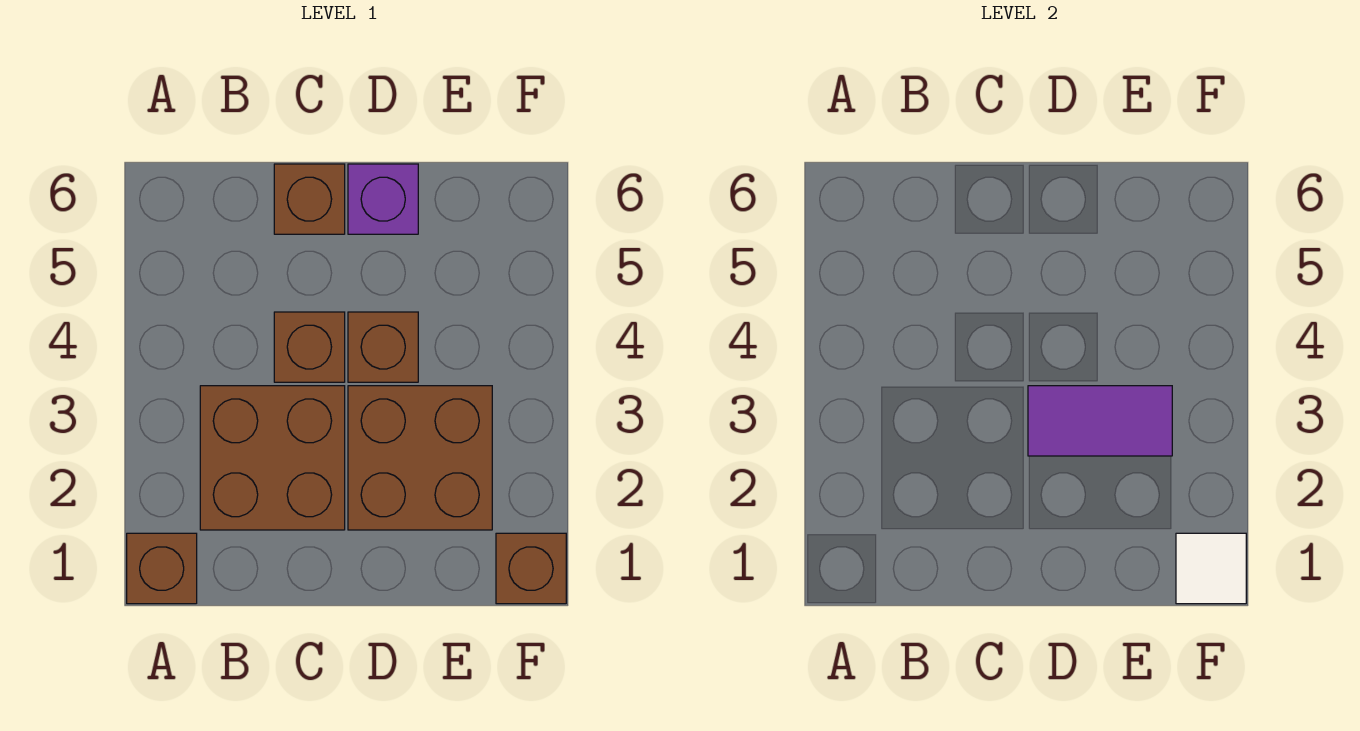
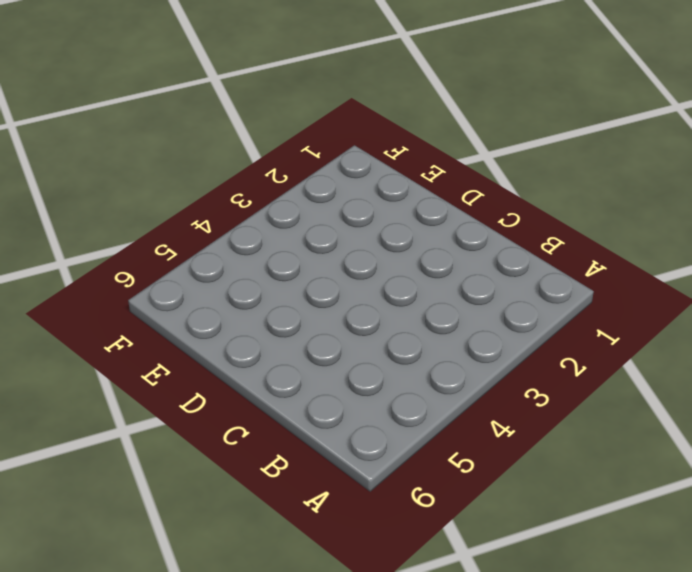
none -> brown 1x1 brick [127,533,197,604]
none -> brown 2x2 brick [200,386,345,530]

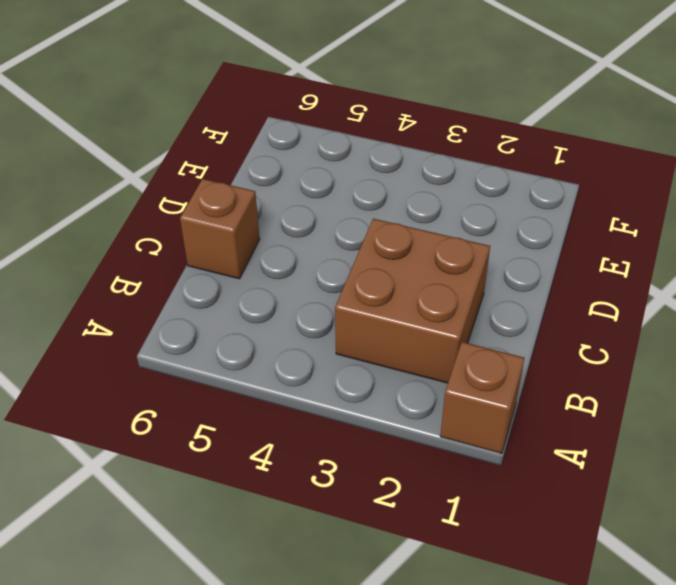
none -> brown 1x1 brick [274,312,345,382]
none -> brown 2x2 brick [348,386,492,530]

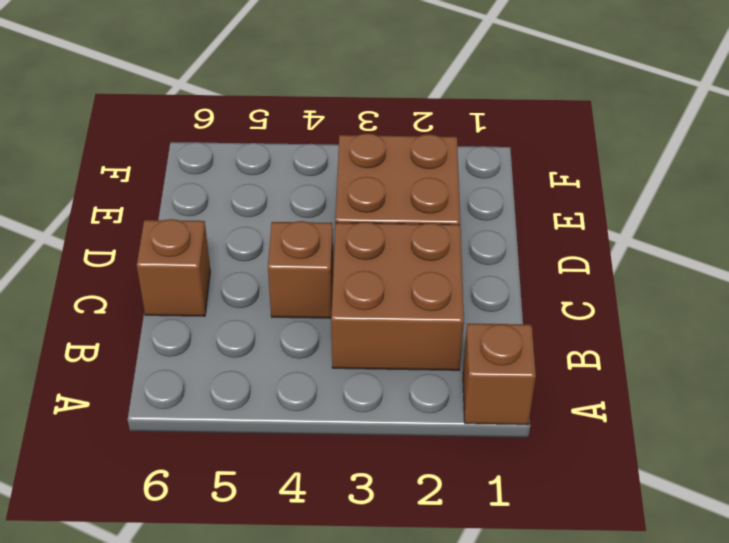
none -> brown 1x1 brick [348,312,418,382]
none -> purple 1x1 brick [348,164,418,234]

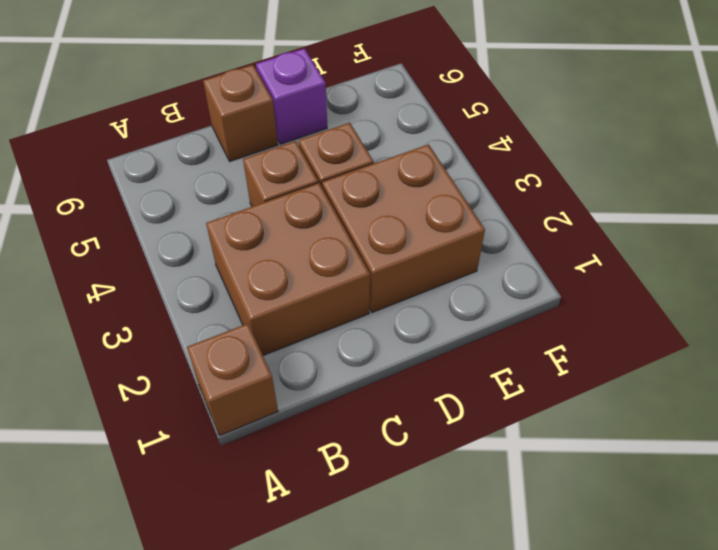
none -> brown 1x1 brick [496,533,566,604]
none -> purple 1x2 tile [1028,386,1172,456]

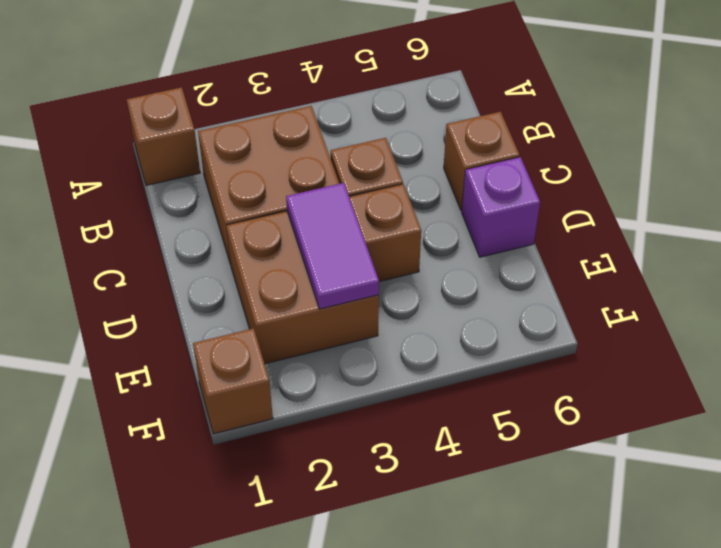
none -> white 1x1 tile [1176,533,1246,604]

